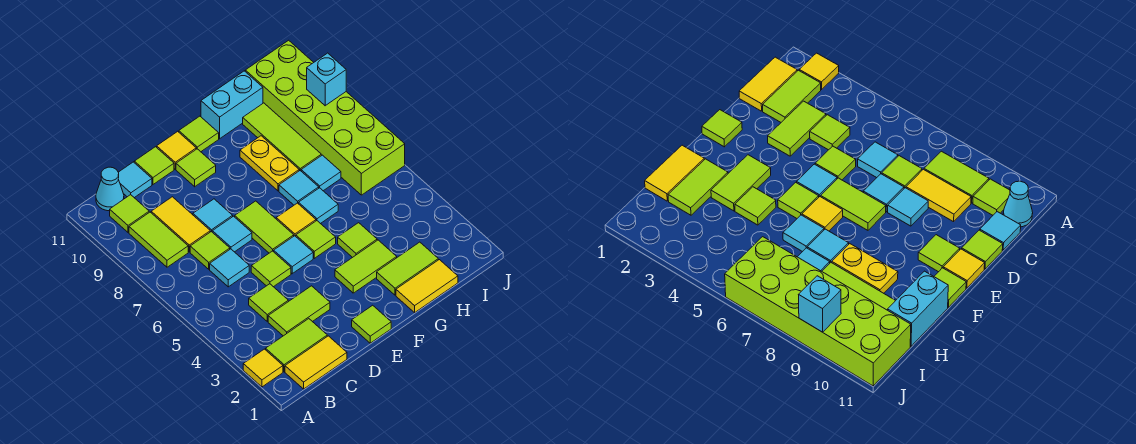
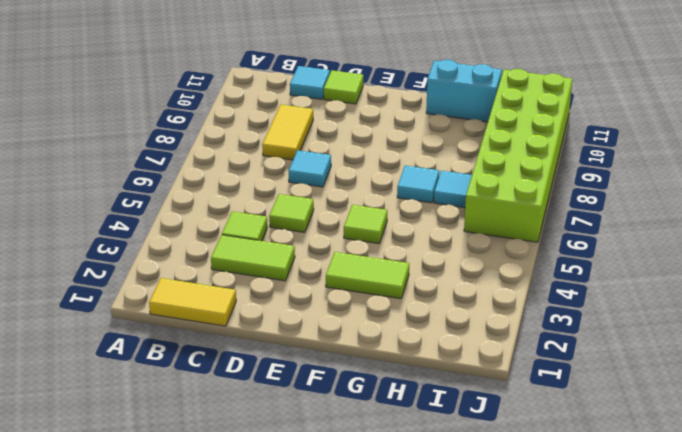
none -> yellow 1x1 tile [243,349,283,387]
none -> lime 1x2 tile [266,319,327,372]
none -> lime 1x2 tile [129,212,188,267]
none -> lime 1x1 tile [110,195,149,233]

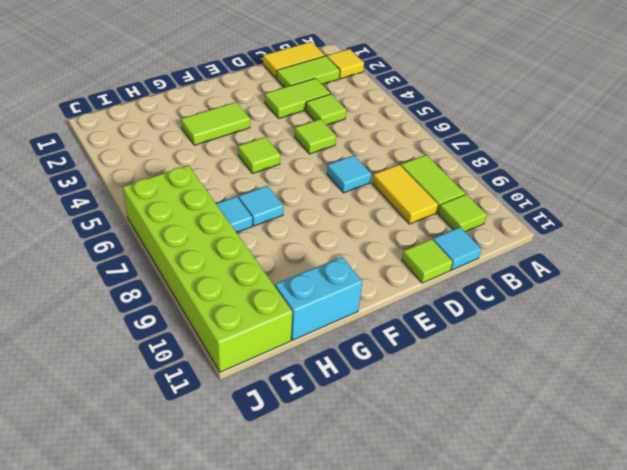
none -> cyan 1x1 cone [96,167,124,211]
none -> cyan 1x1 tile [210,249,249,287]
none -> lime 1x1 tile [190,232,230,269]
none -> cyan 1x1 tile [193,199,233,232]

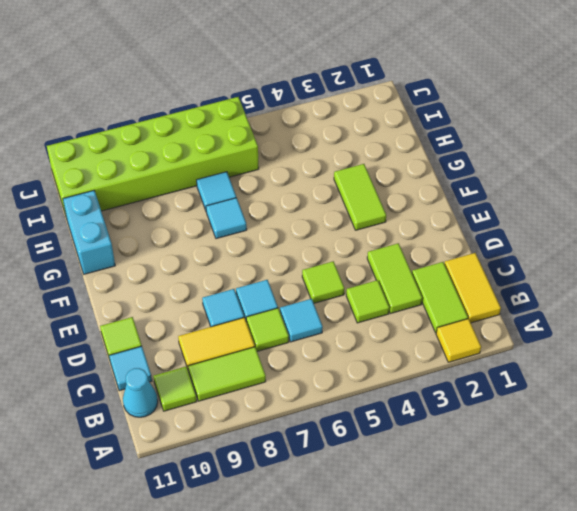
none -> lime 1x1 tile [352,305,391,343]
none -> cyan 1x1 tile [274,236,313,274]
none -> lime 1x2 tile [235,201,294,253]
none -> lime 1x1 tile [176,149,216,187]

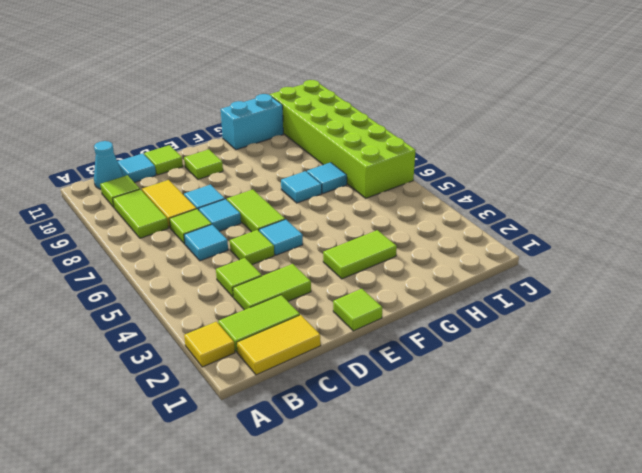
none -> yellow 1x1 tile [157,131,196,169]
none -> lime 1x1 tile [296,221,336,258]
none -> yellow 1x1 tile [276,203,316,236]
none -> lime 1x1 tile [179,116,219,152]

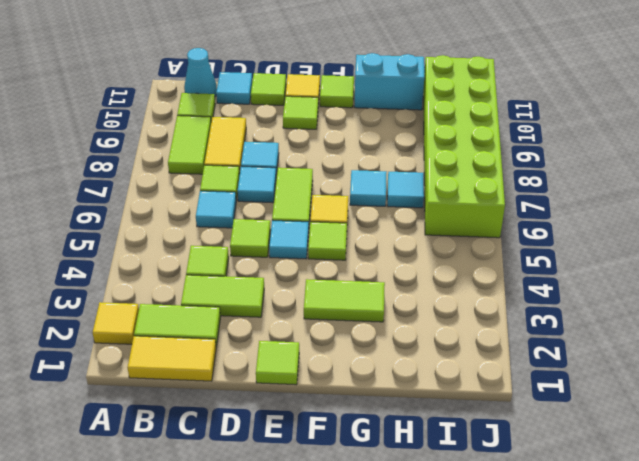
none -> yellow 1x2 tile [396,260,458,313]
none -> lime 1x2 tile [377,242,438,295]
none -> lime 1x1 tile [338,223,377,258]
none -> cyan 1x1 tile [299,188,338,224]

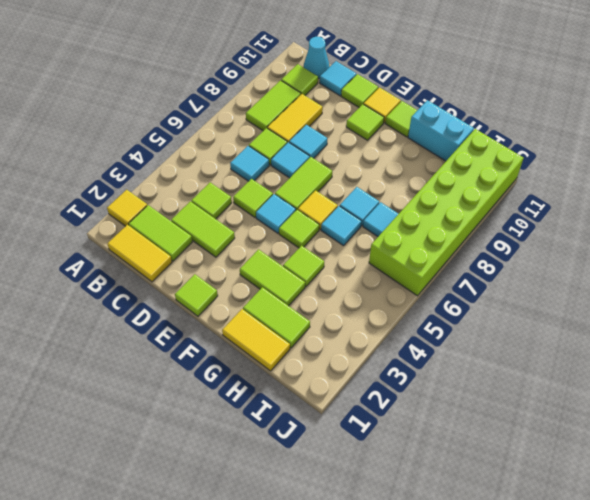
none -> yellow 1x2 plate [240,136,299,191]
none -> lime 1x3 tile [243,103,321,171]
none -> cyan 1x1 brick [307,53,346,106]

